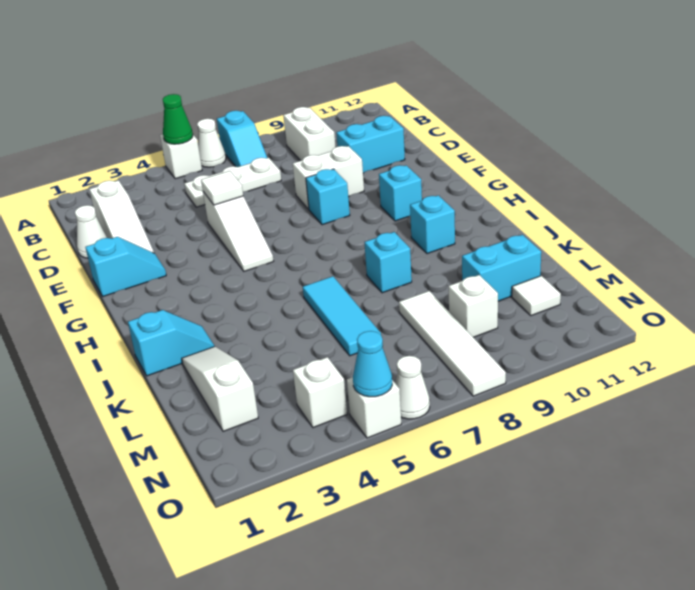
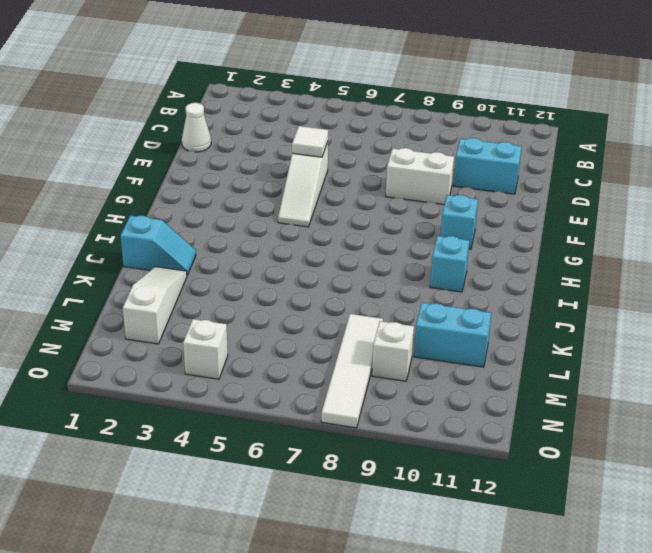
none -> white 1x1 brick [160,134,202,179]
none -> white 1x1 cone [197,119,226,167]
none -> cyan 1x2 slope [217,111,267,167]

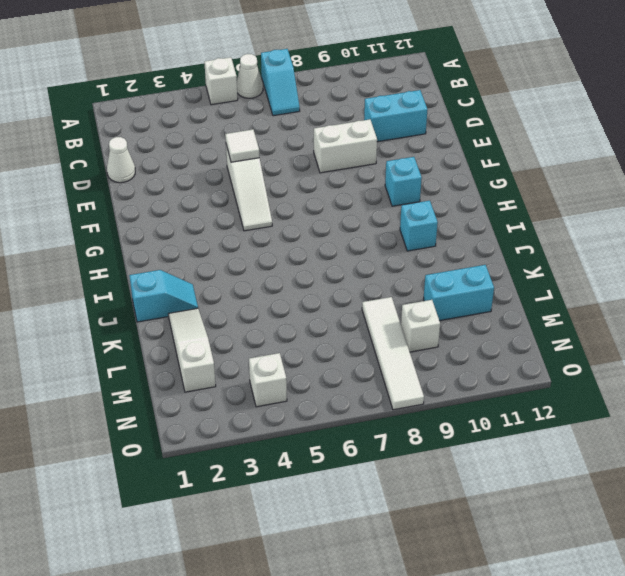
none -> white 1x2 brick [283,107,336,161]
none -> white 1x3 slope [89,180,154,253]
none -> white 1x3 plate [184,158,281,207]

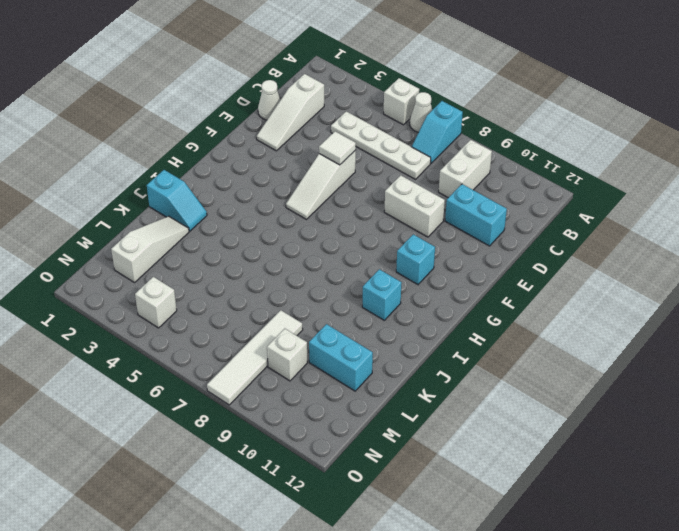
white 1x4 plate [331,111,431,179] -> white 1x3 plate [184,158,281,207]
none -> cyan 1x2 slope [85,237,166,296]
none -> cyan 1x1 brick [306,169,350,225]
none -> cyan 1x3 tile [303,276,381,356]

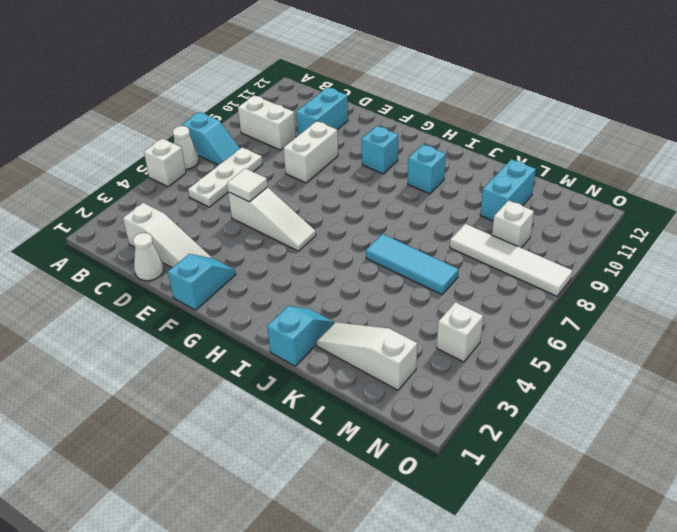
none -> cyan 1x1 brick [306,169,350,225]
none -> cyan 1x1 brick [364,232,412,293]
none -> white 1x1 tile [512,276,561,316]

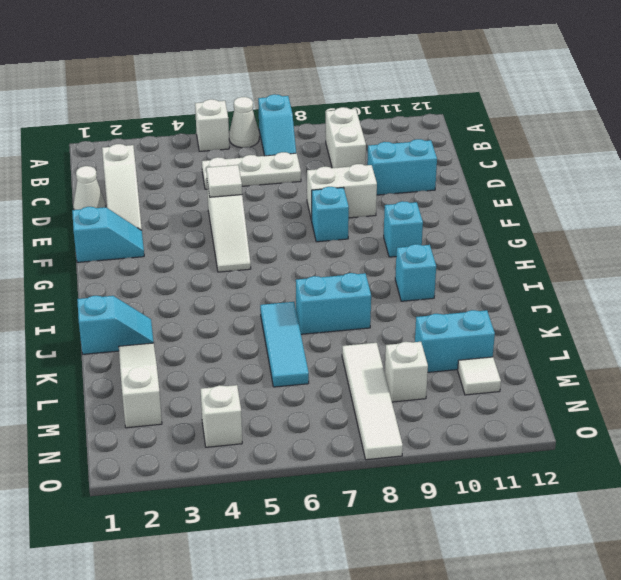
cyan 1x2 brick [296,273,371,334] -> cyan 1x1 brick [364,232,412,293]
none -> white 1x1 brick [347,377,401,438]
none -> white 1x1 cone [395,356,430,419]
none -> green 1x1 cone [163,94,193,144]

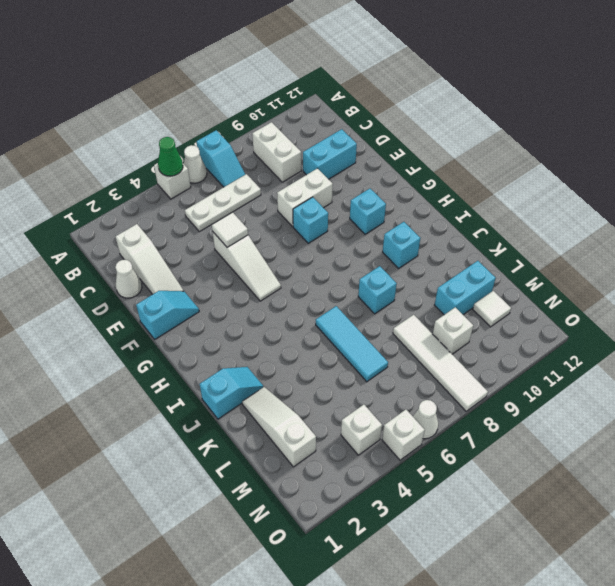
none -> cyan 1x1 cone [353,331,392,397]

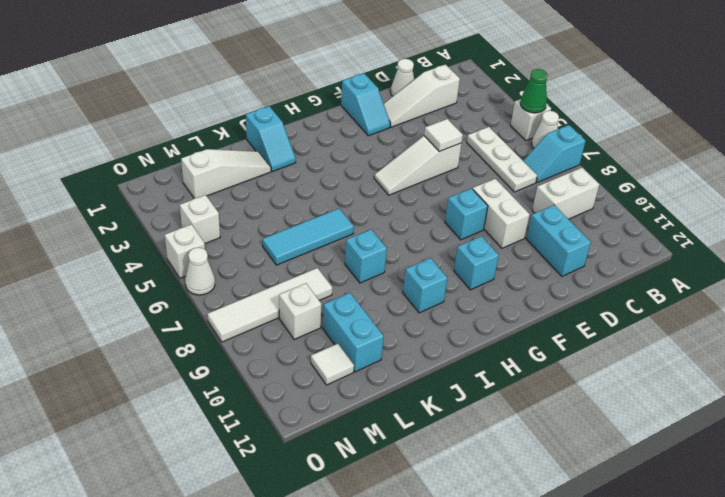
none -> cyan 1x1 cone [353,331,392,397]

